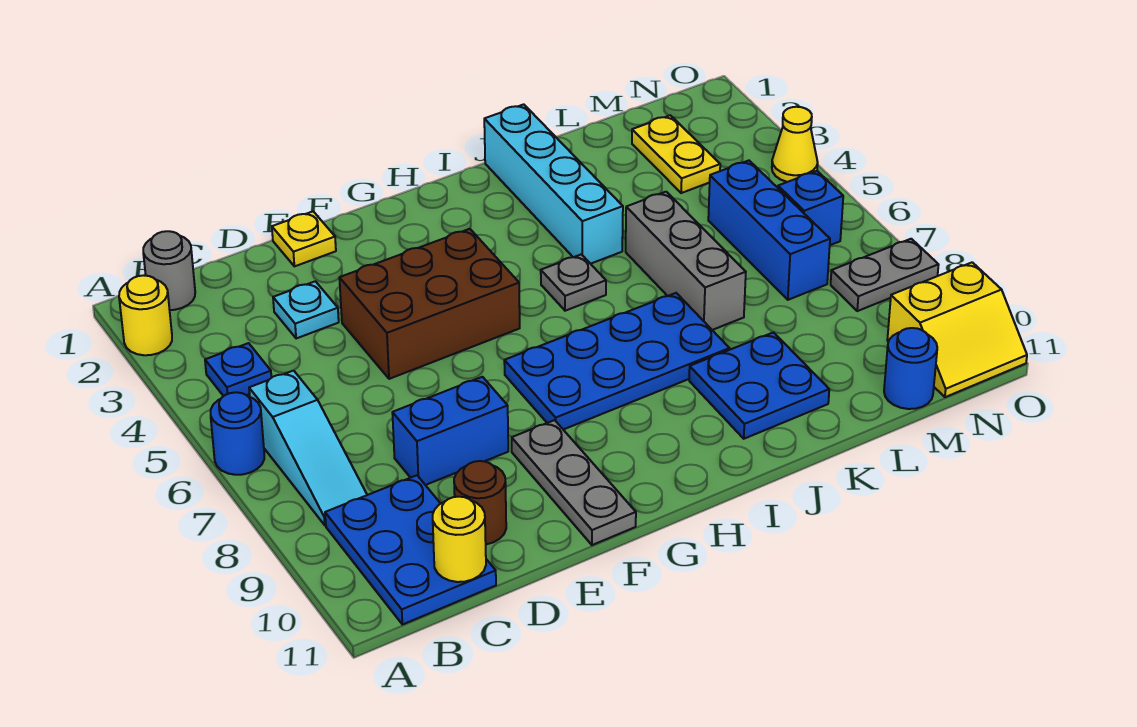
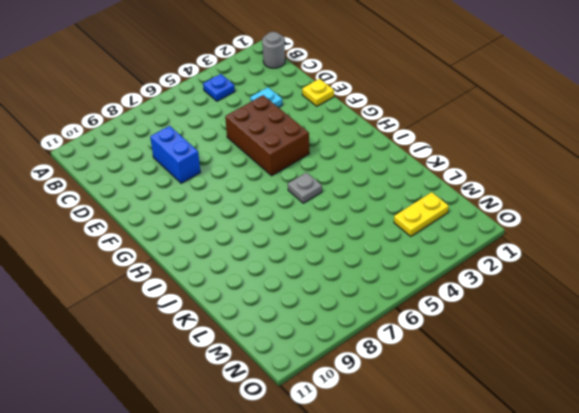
none -> yellow 1x1 round brick [119,275,172,355]
none -> blue 1x1 round brick [211,392,264,475]
none -> cyan 1x3 slope [249,371,367,525]

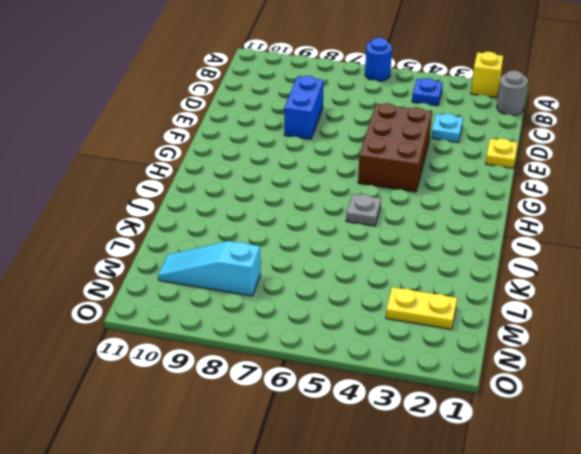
yellow 1x1 brick [471,52,503,97] -> yellow 1x1 round brick [119,275,172,355]
cyan 1x3 slope [158,241,260,296] -> cyan 1x3 slope moved to [249,371,367,525]
none -> blue 2x3 plate [325,475,496,625]
none -> brown 1x1 round brick [454,461,506,544]
none -> grey 1x3 plate [512,420,636,545]

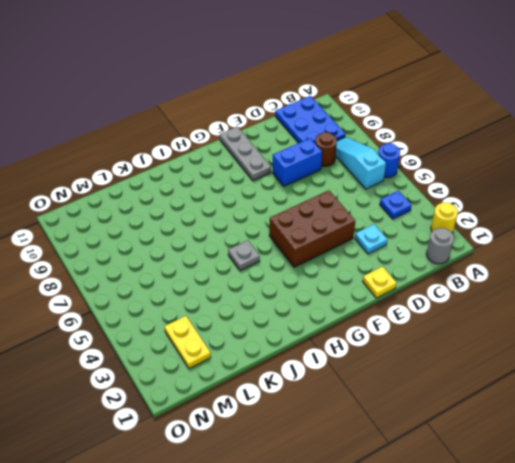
brown 1x1 round brick [315,132,337,166] -> brown 1x1 round brick moved to [454,461,506,544]
none -> blue 2x4 plate [504,293,729,430]
none -> cyan 1x4 brick [484,104,623,264]
none -> blue 2x2 plate [689,332,829,439]

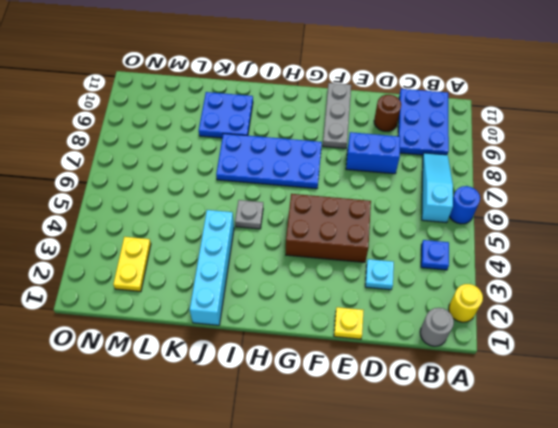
none -> grey 1x3 brick [626,192,746,330]
none -> blue 1x3 brick [708,161,830,300]
none -> blue 1x1 round brick [884,328,937,409]

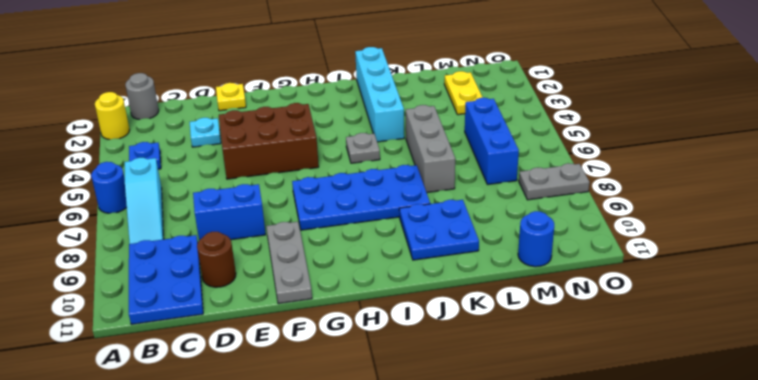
none -> blue 1x1 brick [778,171,843,245]
none -> yellow 2x2 slope [887,262,1027,397]
none -> yellow 1x1 cone [772,107,818,182]

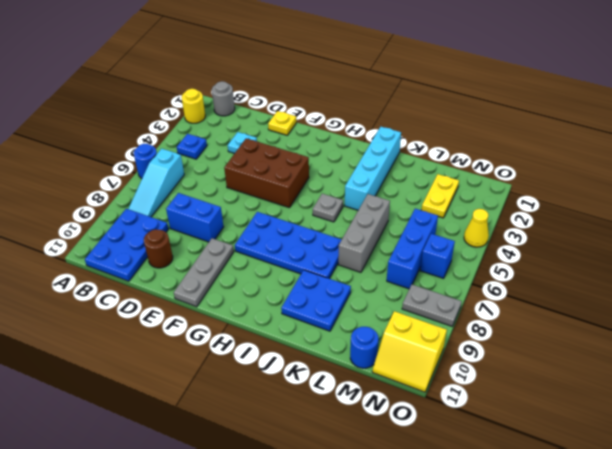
none -> yellow 1x1 round brick [433,497,486,582]

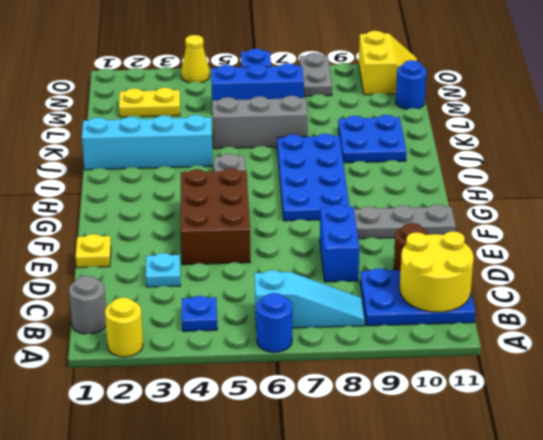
yellow 2x2 round brick [400,231,474,312] -> yellow 1x1 round brick [433,497,486,582]

